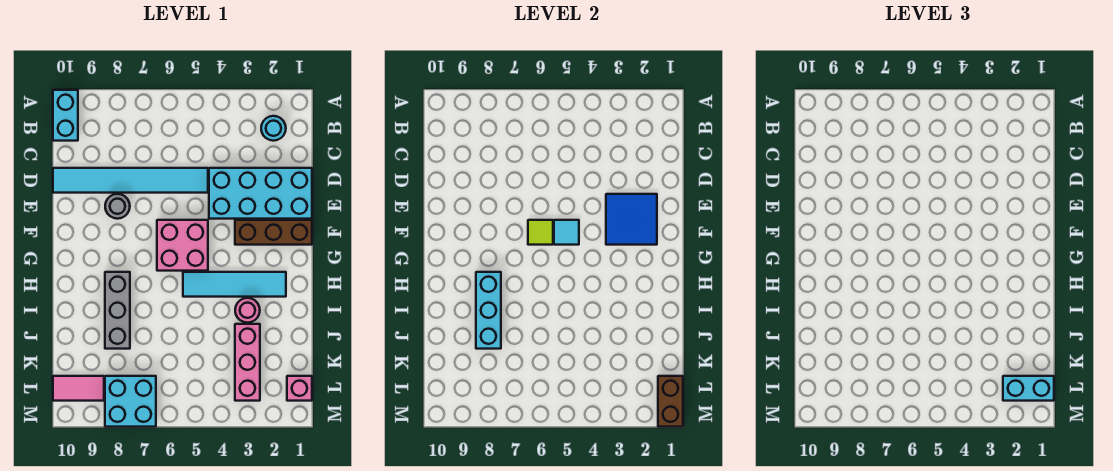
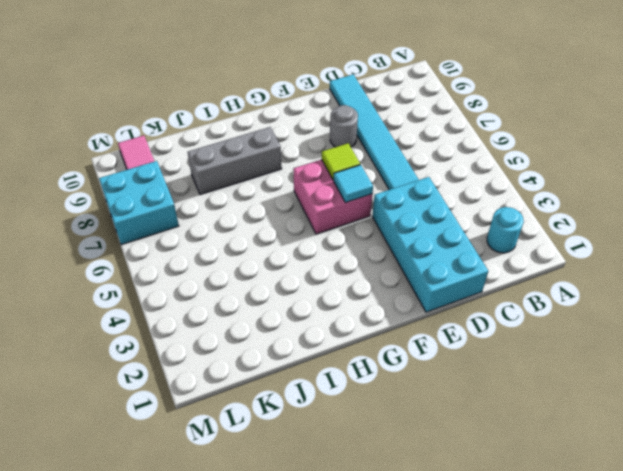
none -> cyan 1x2 brick [53,90,78,141]
none -> brown 1x3 brick [235,220,312,245]
none -> cyan 1x4 tile [183,272,286,297]

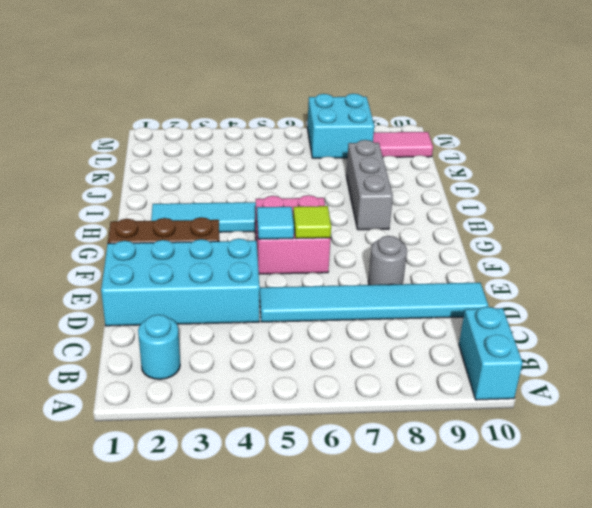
none -> pink 1x1 round brick [235,298,260,323]
none -> pink 1x3 brick [235,324,260,401]
none -> pink 1x1 brick [287,376,312,401]

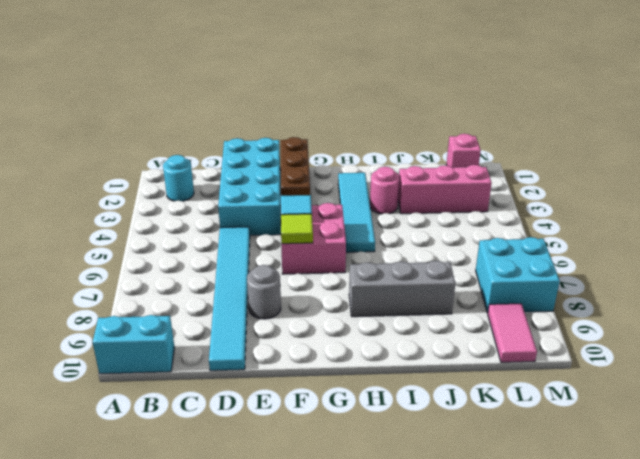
none -> blue 2x2 tile [606,194,657,245]
none -> cyan 1x3 brick [476,272,501,349]
none -> brown 1x2 brick [658,376,683,427]

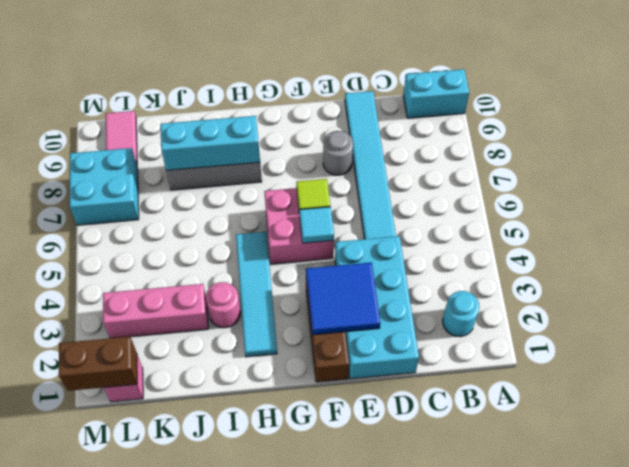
none -> cyan 1x2 brick [1003,376,1054,401]

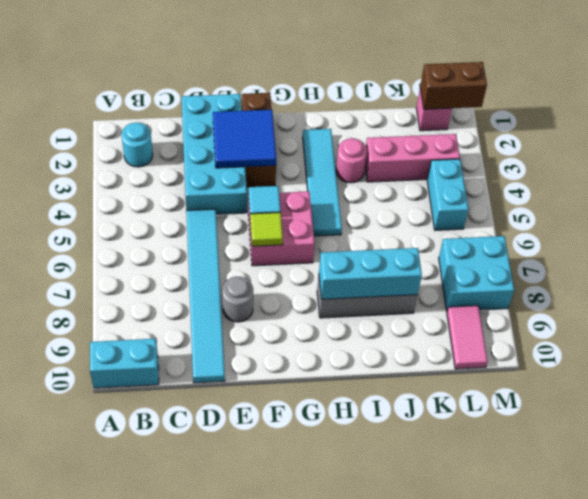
cyan 1x2 brick [427,159,469,230] -> cyan 1x2 brick moved to [1003,376,1054,401]

